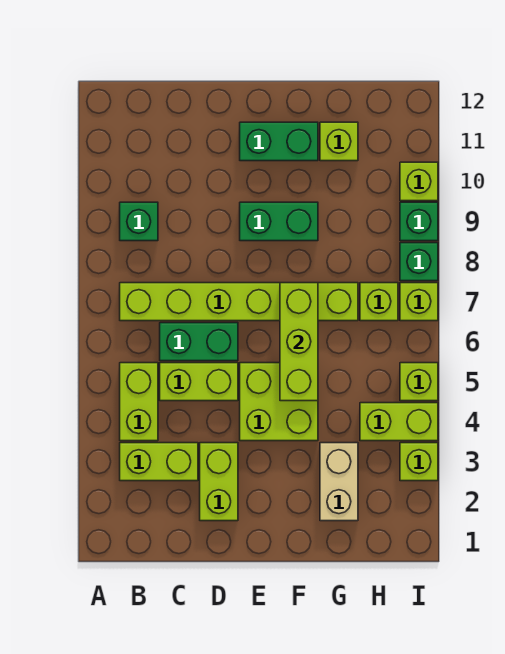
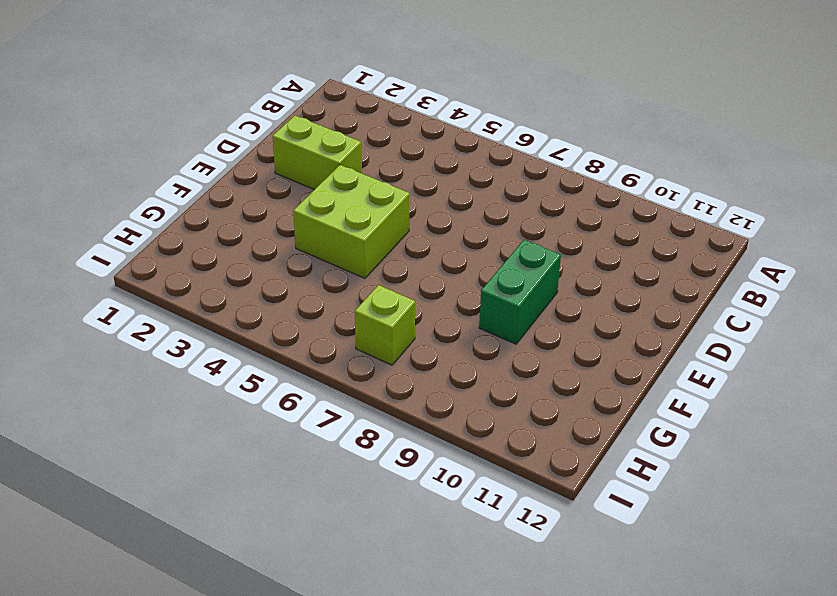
none -> lime 1x2 brick [120,443,198,481]
none -> lime 1x2 brick [120,363,158,441]
none -> lime 1x6 brick [120,283,358,321]

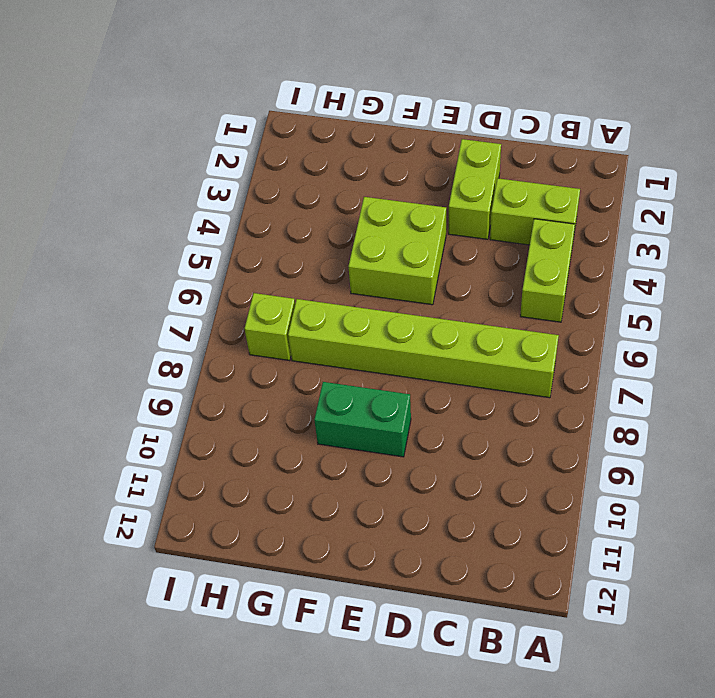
none -> green 1x1 brick [120,202,158,241]
none -> lime 1x2 brick [160,363,238,401]
none -> green 1x2 brick [160,323,238,361]

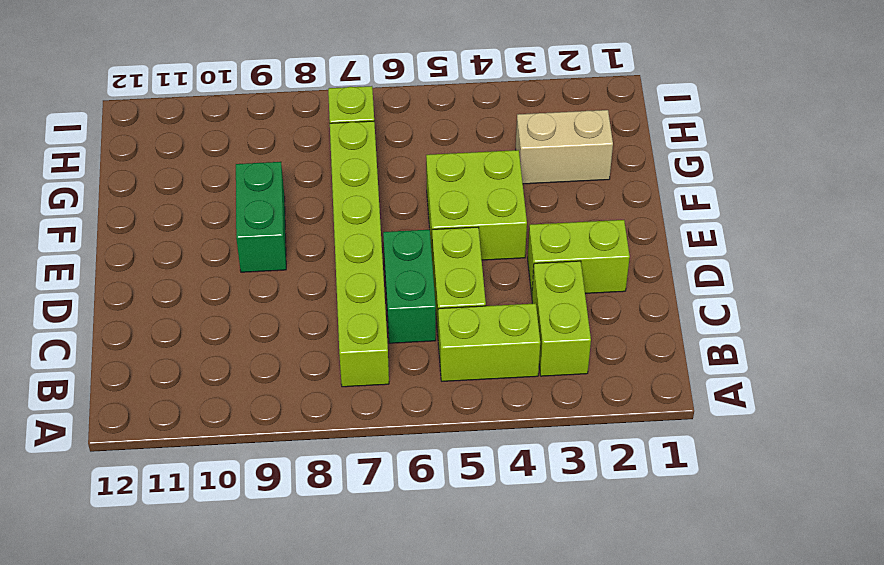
none -> green 1x1 brick [120,202,158,241]
none -> green 1x2 brick [240,122,318,161]
none -> lime 1x1 brick [320,122,358,161]

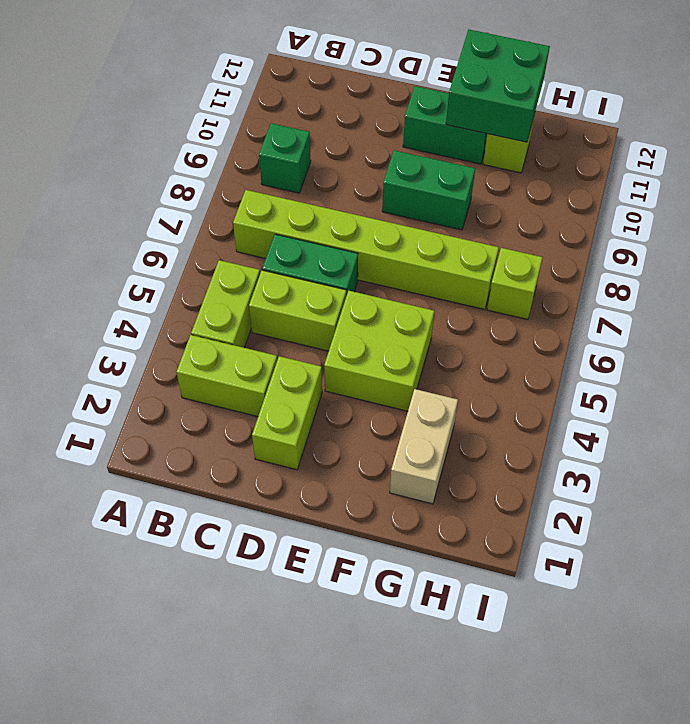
green 2x2 brick [446,30,550,142] -> none
none -> lime 1x2 brick [360,403,438,441]
none -> lime 1x1 brick [400,443,438,481]
none -> lime 1x1 brick [400,363,438,401]

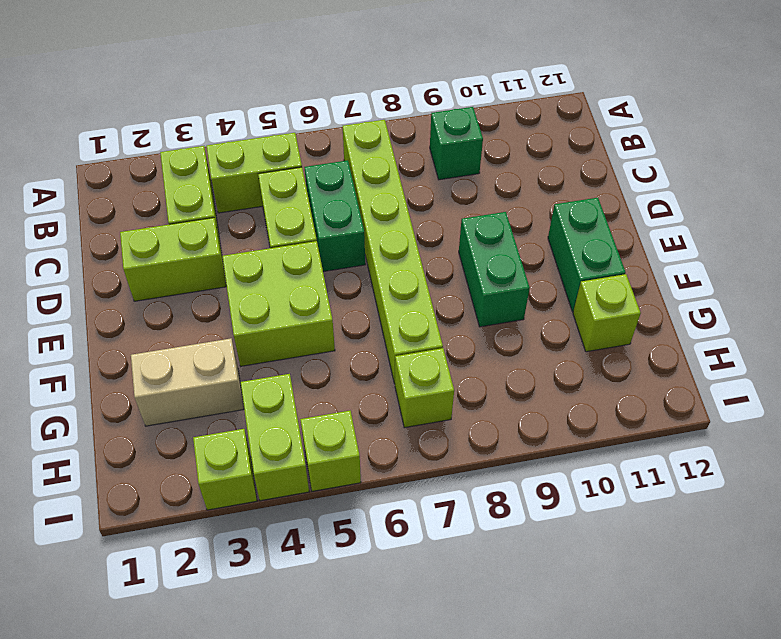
none -> lime 1x1 brick [400,283,438,321]
none -> green 1x1 brick [400,243,438,281]
none -> green 1x1 brick [400,202,438,241]

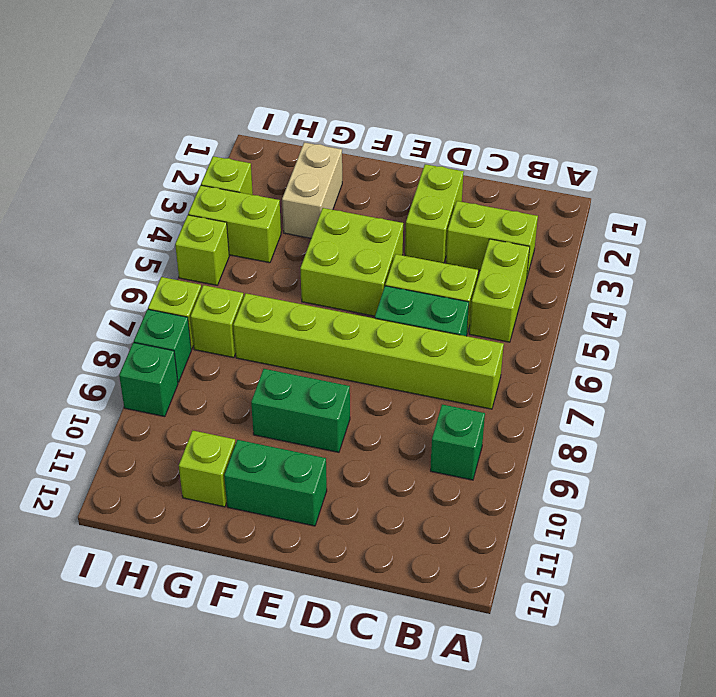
none -> lime 1x1 brick [400,162,438,201]
none -> lime 1x3 brick [280,283,318,401]

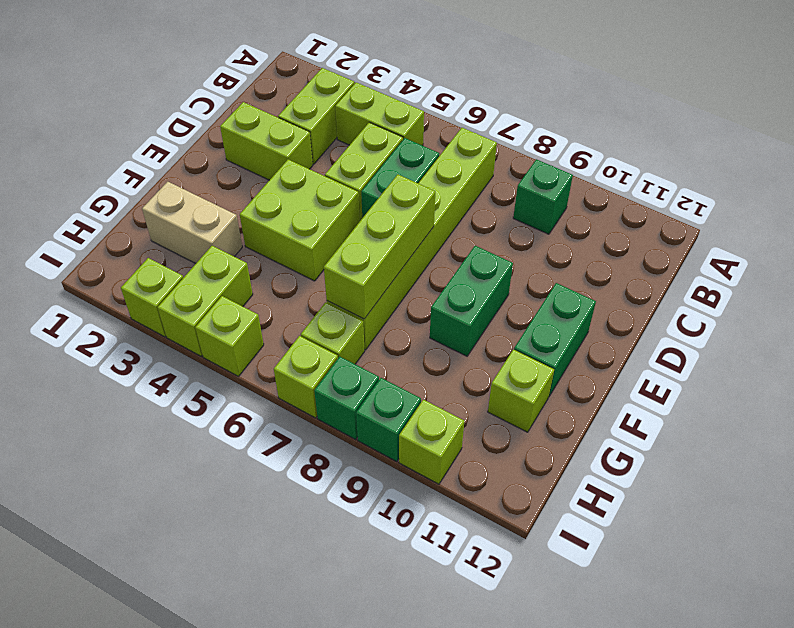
lime 1x3 brick [324,174,435,319] -> lime 1x3 brick turned to [280,283,318,401]

